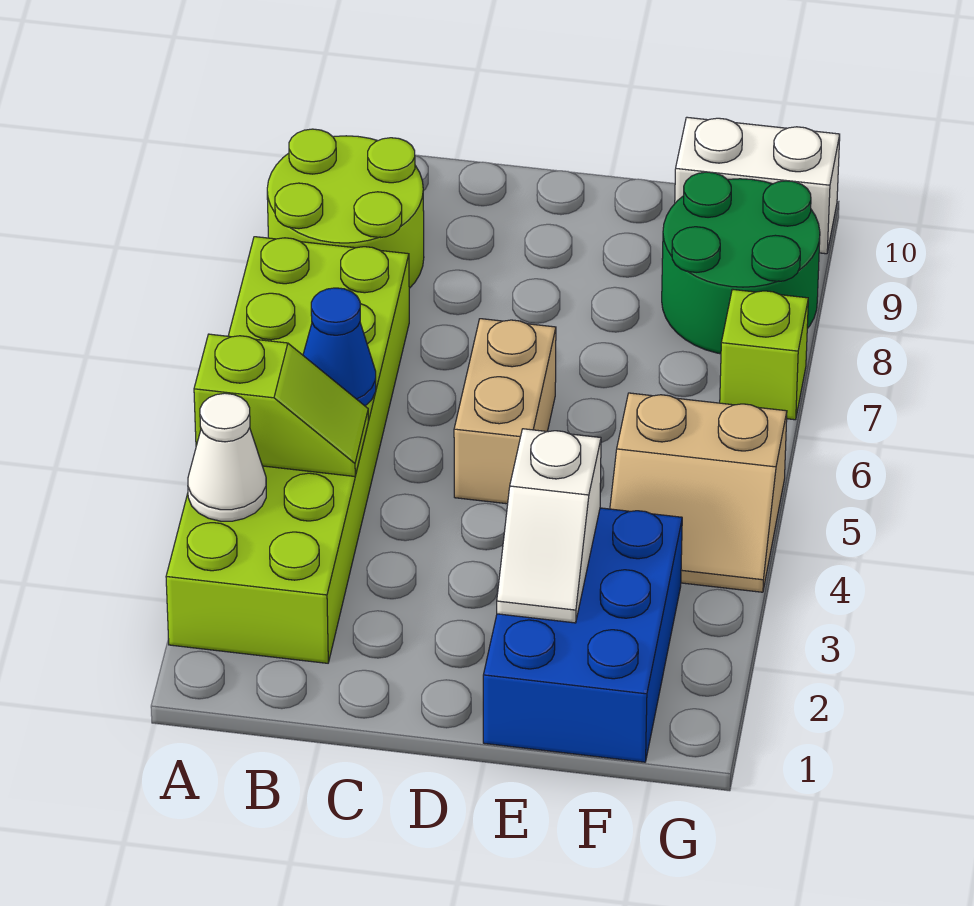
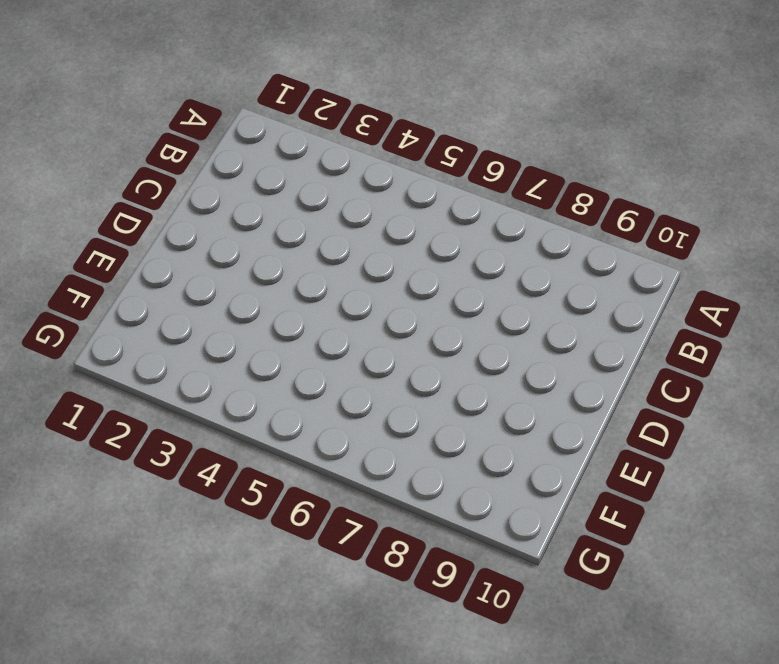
none -> lime 2x6 brick [166,237,409,663]
none -> lime 2x2 round brick [267,129,424,288]
none -> tan 1x2 brick [454,319,556,504]

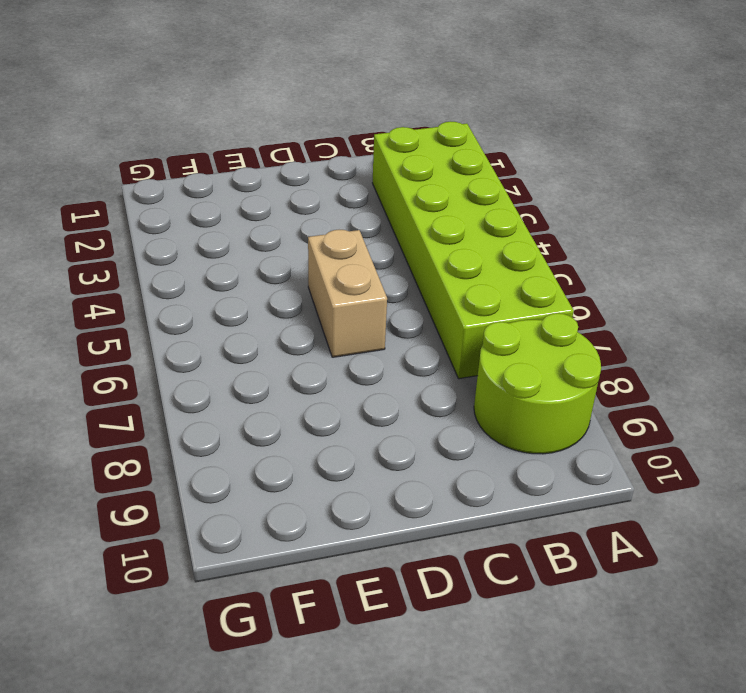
none -> blue 2x3 brick [483,508,682,762]
none -> tan 2x2 slope [610,393,787,592]
none -> green 2x2 round brick [662,172,820,354]

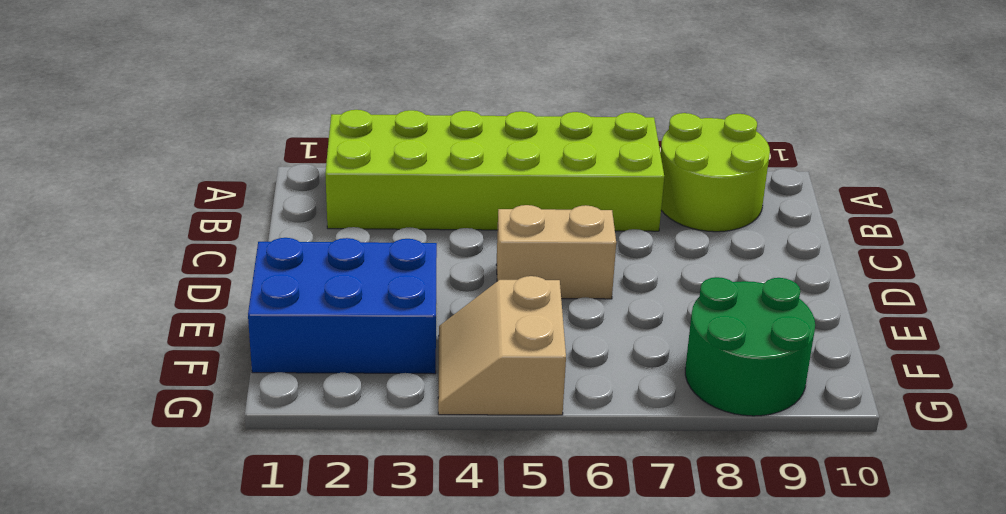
none -> white 1x2 brick [675,117,840,254]
none -> lime 1x1 brick [720,289,808,420]
none -> white 1x1 cone [188,393,266,521]

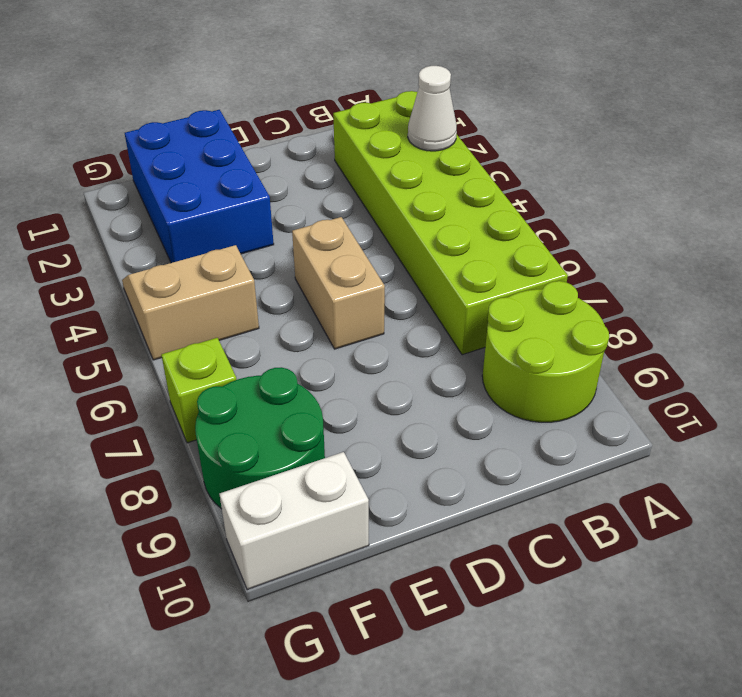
none -> lime 1x2 slope [194,334,368,476]
none -> blue 1x1 cone [303,288,376,406]
none -> white 1x2 slope [497,429,601,623]

